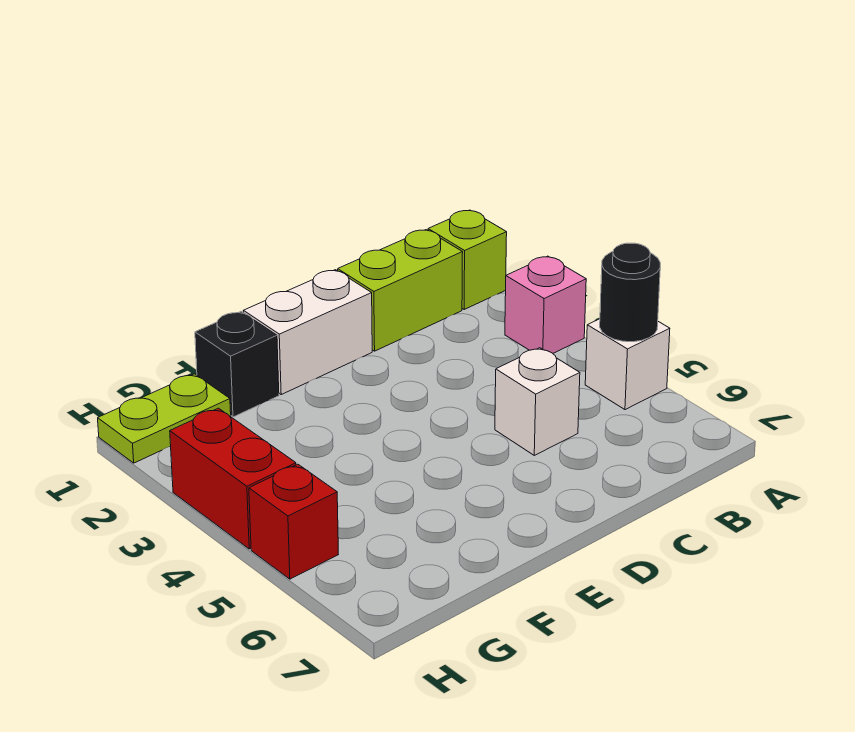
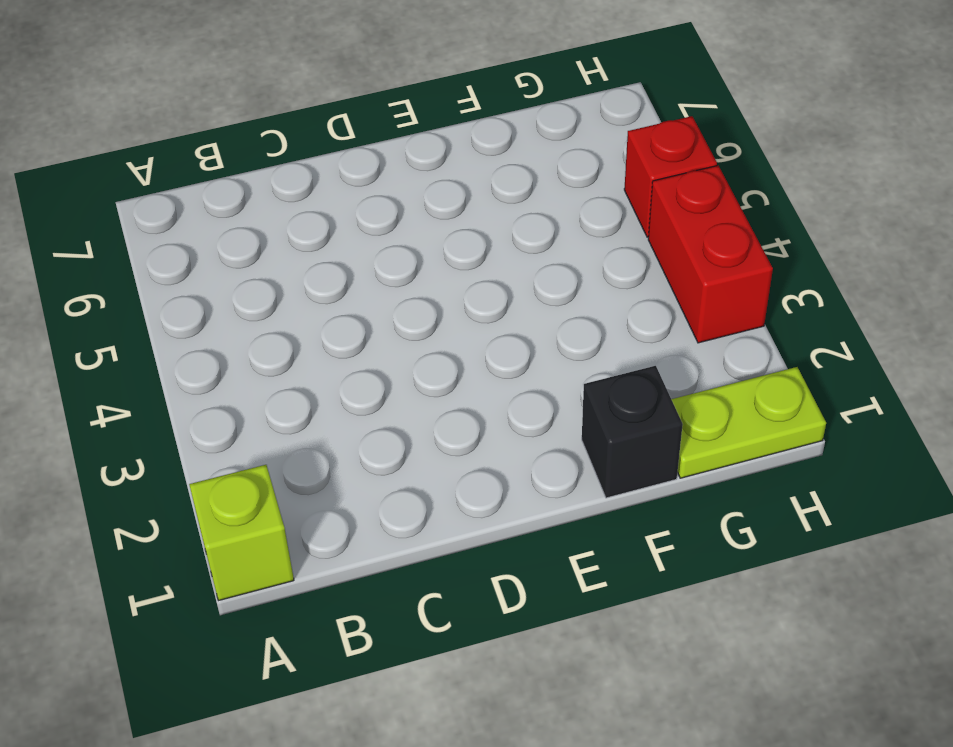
none -> pink 1x1 brick [505,256,586,353]
none -> white 1x1 brick [585,319,670,410]

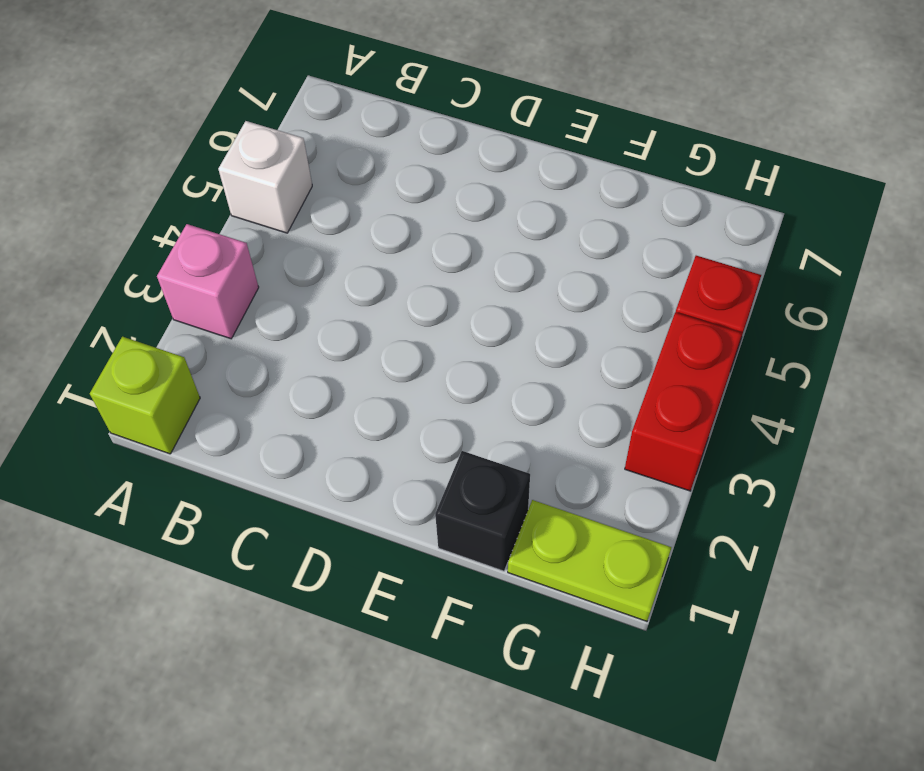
none -> lime 1x2 brick [338,230,463,351]
none -> white 1x1 brick [495,348,580,455]

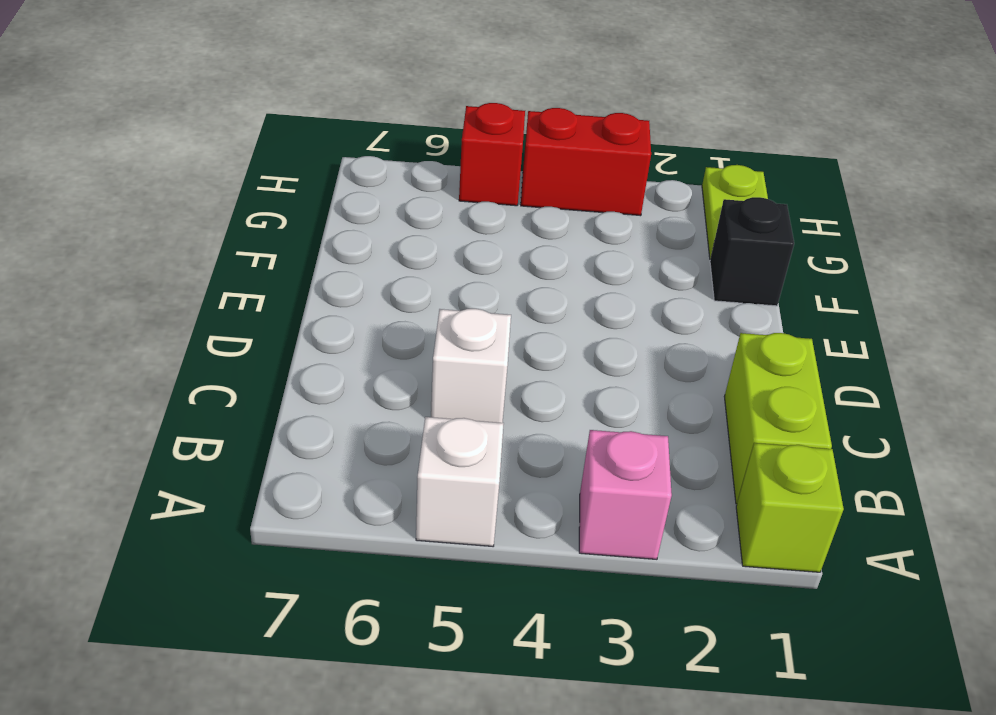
none -> white 1x2 brick [243,270,372,394]
none -> black 1x1 round brick [600,243,660,342]

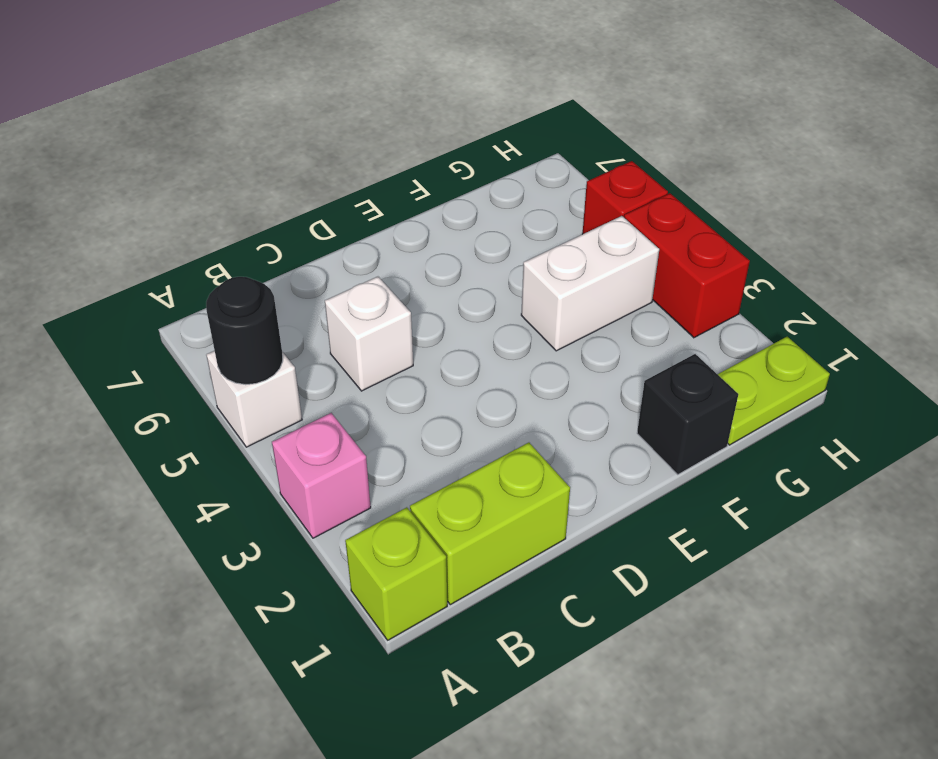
white 1x2 brick [521,216,659,351] -> white 1x2 brick moved to [243,270,372,394]

